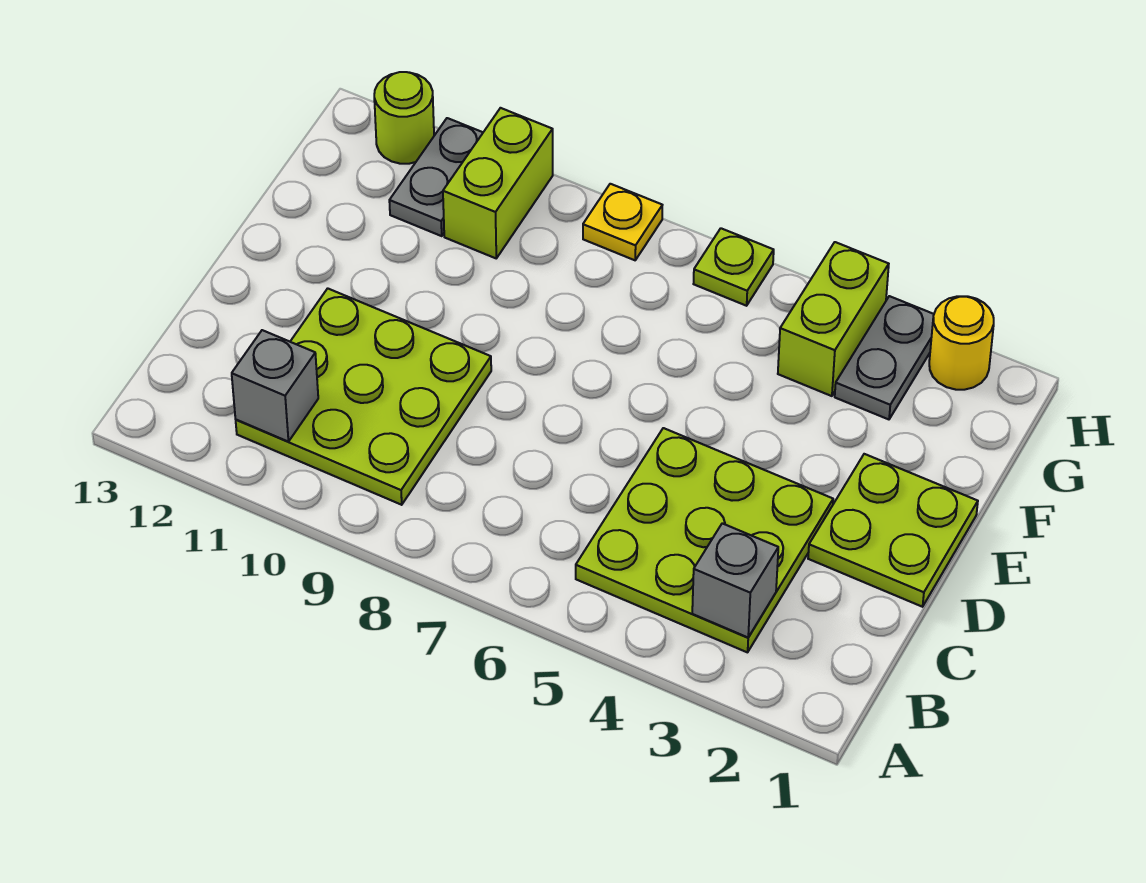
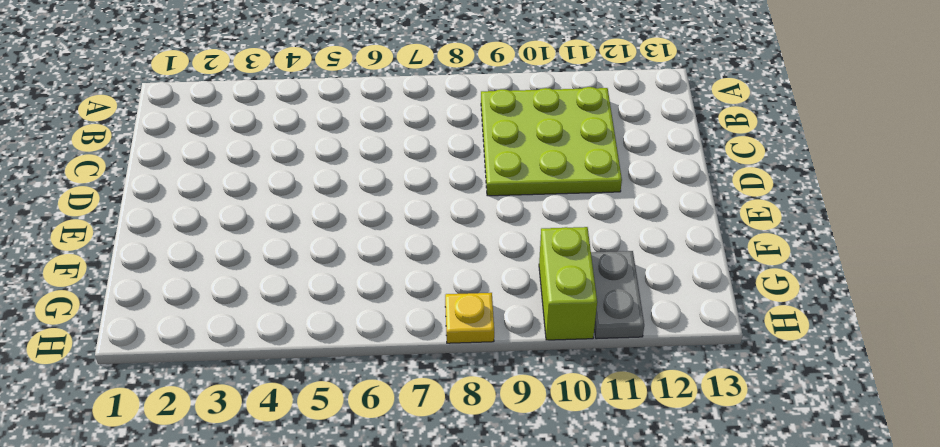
none -> lime 3x3 plate [576,428,833,652]
none -> lime 2x2 plate [808,454,978,607]
none -> grey 1x2 plate [835,296,934,419]

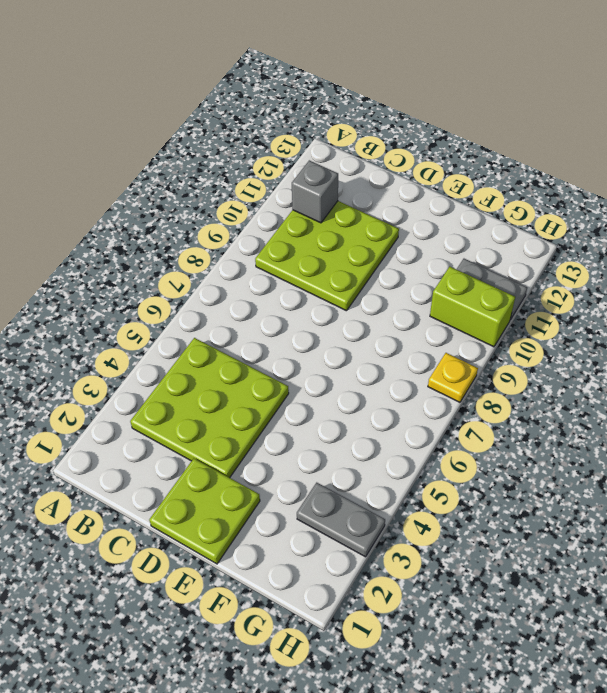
none -> lime 1x2 brick [778,242,889,396]
none -> yellow 1x1 round brick [929,296,994,390]
none -> lime 1x1 plate [694,228,774,306]

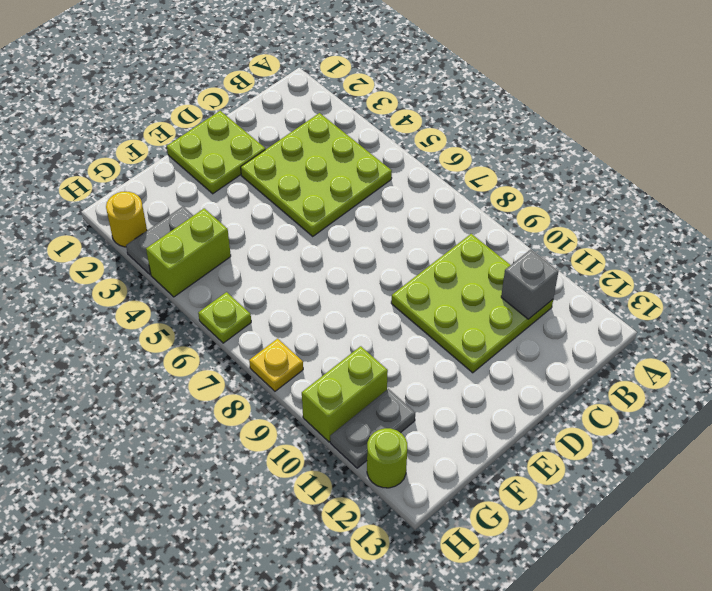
none -> grey 1x1 brick [692,523,778,637]

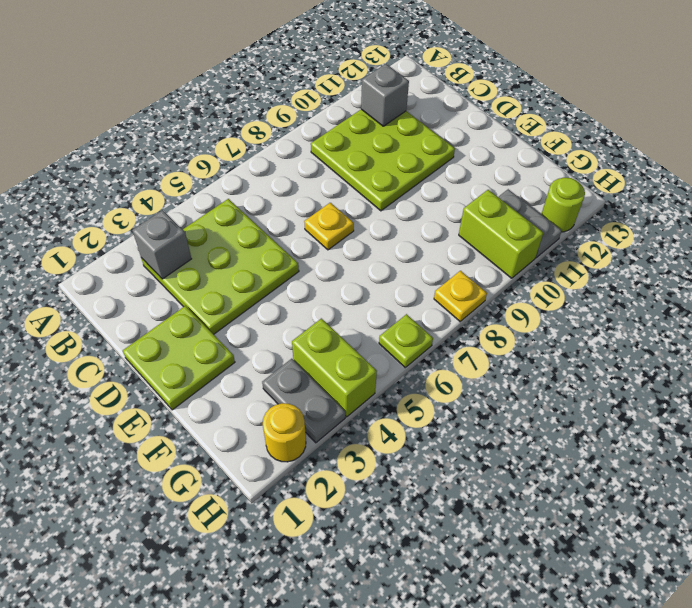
yellow 1x1 plate [304,203,354,250] -> none

